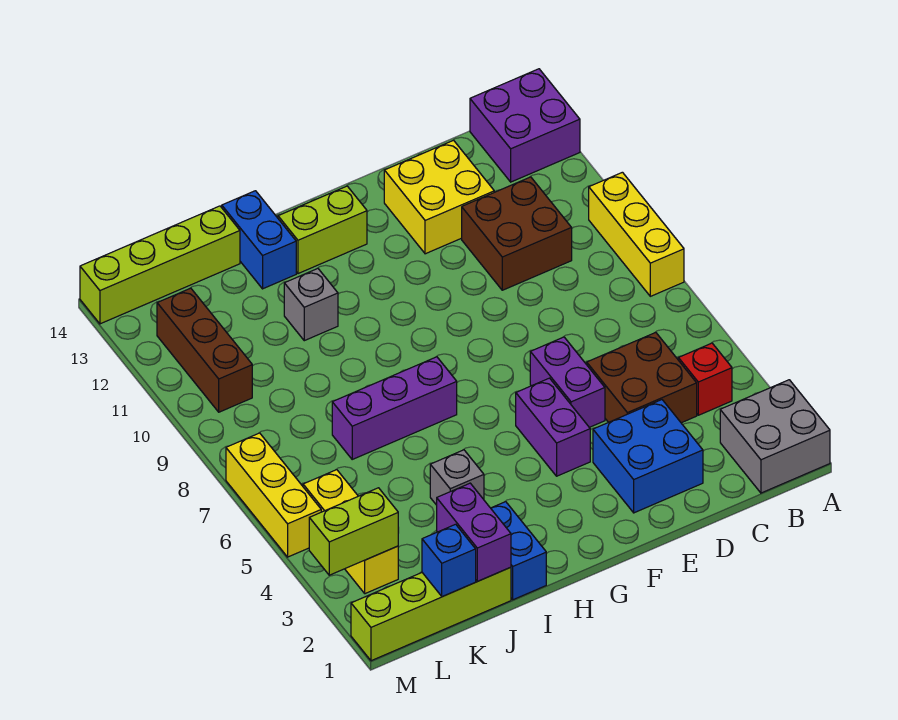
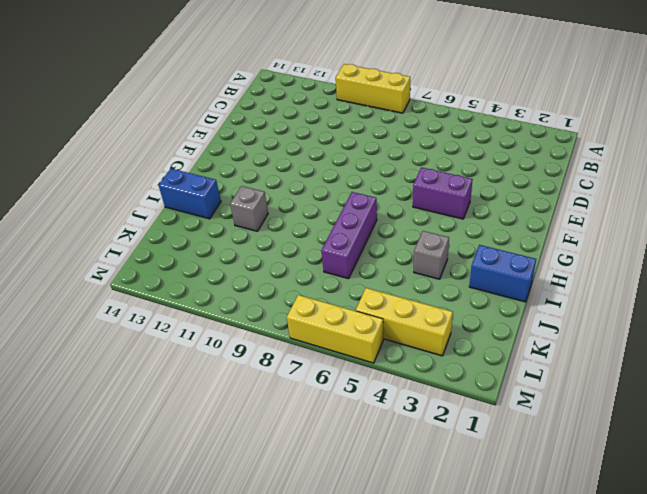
none -> grey 2x2 brick [720,380,830,493]
none -> purple 2x2 brick [470,69,580,182]
none -> red 1x1 brick [678,343,732,415]

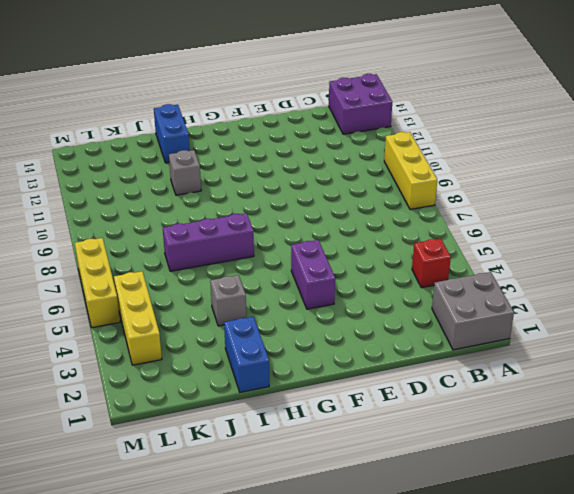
none -> brown 2x2 brick [587,333,697,423]
none -> brown 2x2 brick [462,177,572,290]
none -> blue 2x2 brick [593,400,703,513]

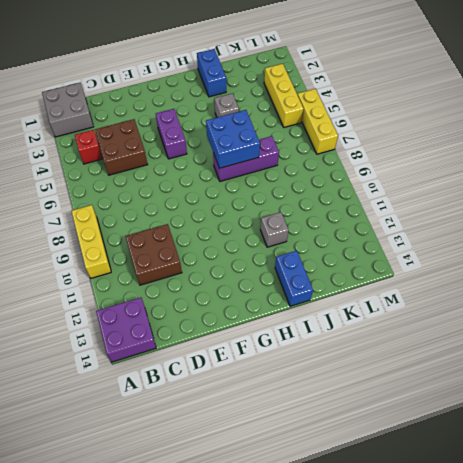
blue 2x2 brick [206,110,260,168] -> blue 2x2 brick moved to [593,400,703,513]
none -> yellow 2x2 brick [384,140,494,254]
none -> purple 1x2 brick [530,337,605,427]
none -> lime 1x2 brick [278,186,367,274]

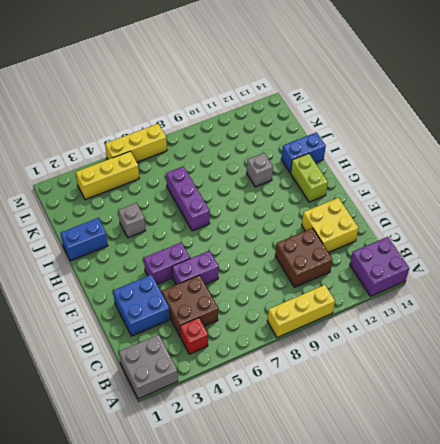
none -> lime 1x4 brick [351,567,511,661]
none -> lime 1x4 brick [80,206,240,324]
none -> brown 1x3 brick [157,288,252,412]

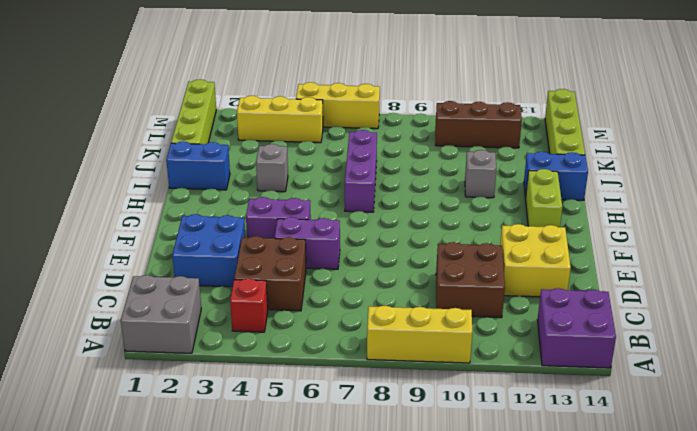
none -> purple 1x2 brick [437,483,511,581]
none -> blue 1x1 brick [422,524,476,597]
none -> lime 1x2 brick [309,488,398,575]

